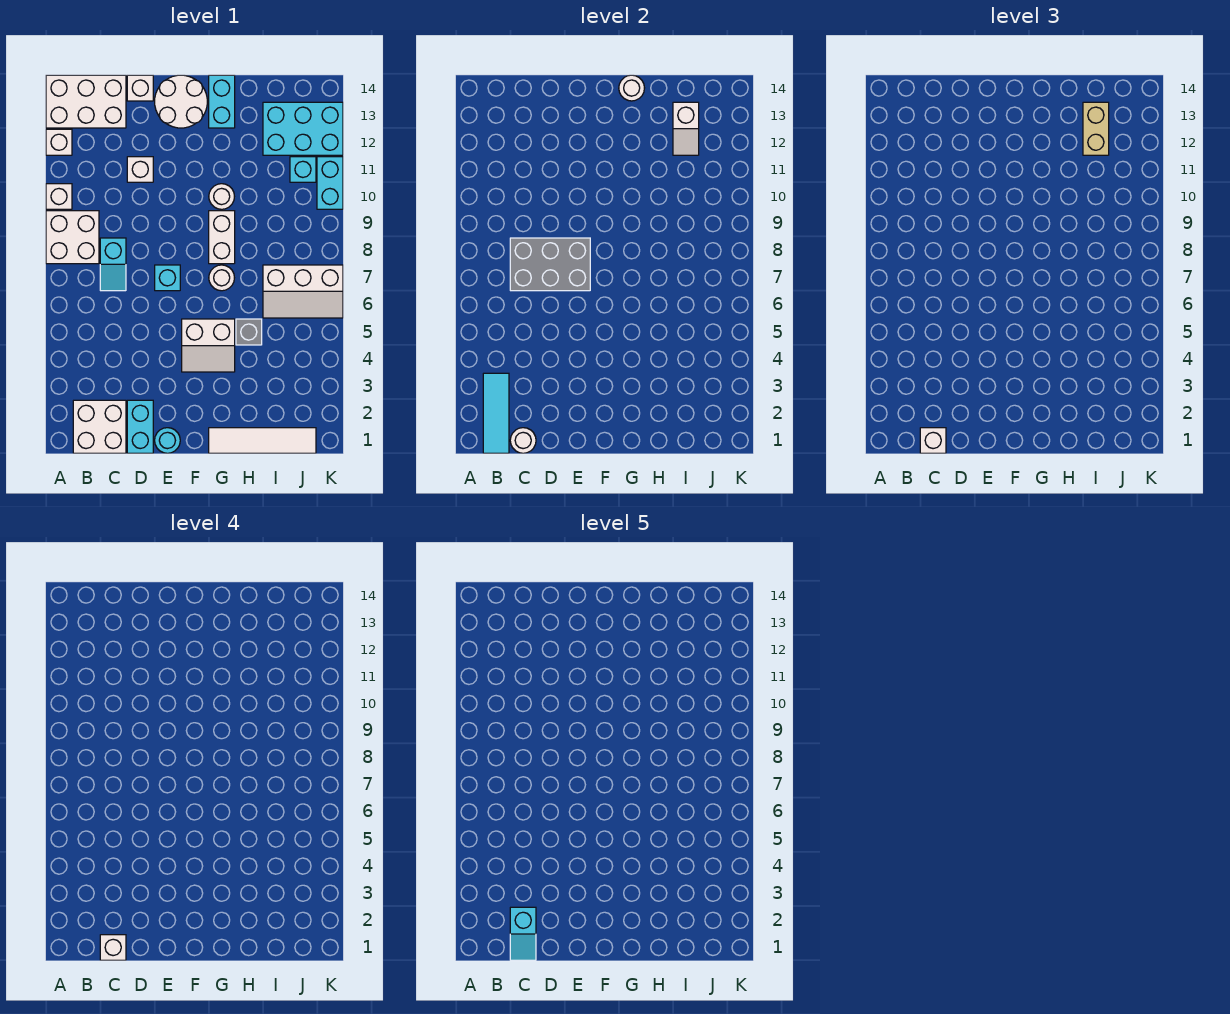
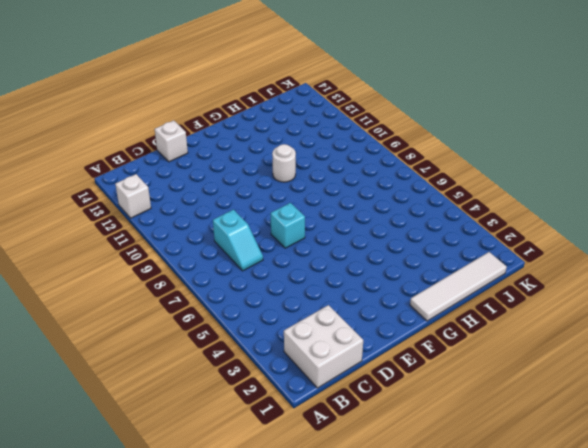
none -> white 2x2 brick [46,211,99,264]
none -> white 1x1 brick [46,184,72,209]
none -> white 2x3 brick [46,75,126,128]
none -> cyan 1x2 brick [127,400,153,453]

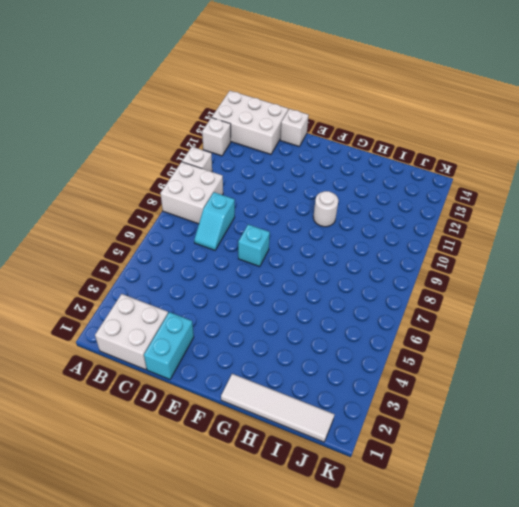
none -> white 1x1 brick [127,157,153,182]
none -> cyan 1x1 round brick [155,428,180,453]
none -> white 2x2 round brick [155,75,207,128]
none -> white 2x2 slope [182,319,235,372]

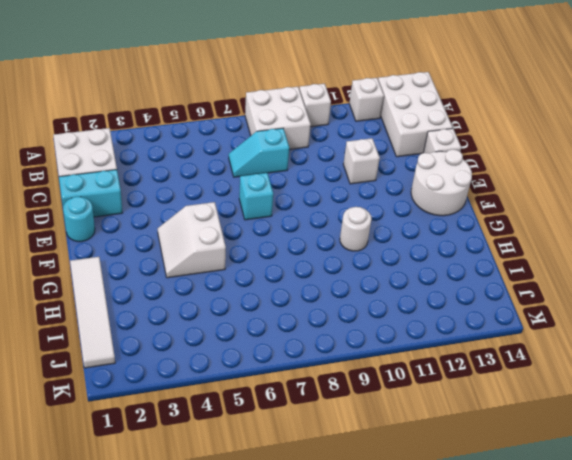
none -> white 1x1 round brick [209,265,234,291]
none -> white 1x2 brick [209,211,235,264]
none -> cyan 1x2 brick [209,75,235,128]
none -> grey 1x1 brick [236,319,262,345]

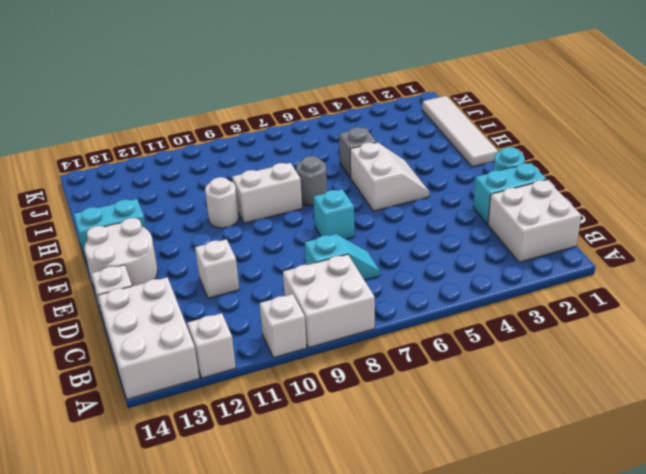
grey 1x1 round brick [296,156,327,206] -> white 1x1 round brick [209,265,234,291]
none -> white 2x3 slope [263,265,343,318]
none -> cyan 2x3 brick [263,102,343,155]
none -> cyan 1x1 brick [290,157,316,182]
none -> cyan 1x2 brick [317,157,343,209]

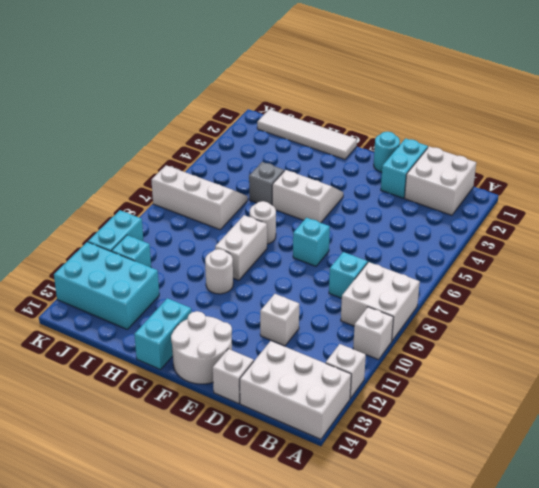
none -> cyan 1x3 tile [483,373,509,453]
none -> white 1x1 round brick [510,428,536,453]
none -> grey 2x3 brick [510,238,590,291]
none -> white 1x1 round brick [619,75,644,101]

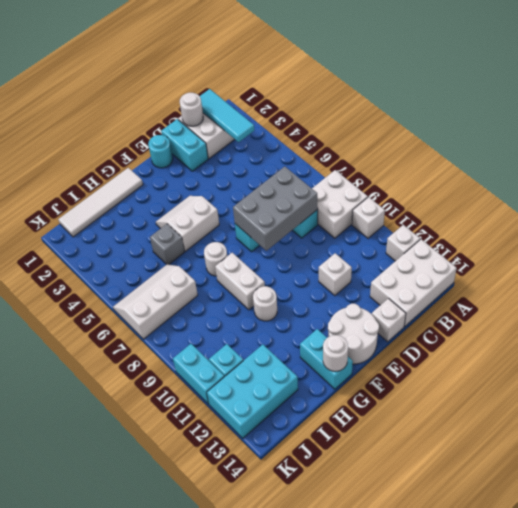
none -> white 1x2 slope [673,102,699,155]
none -> white 1x1 brick [920,428,946,453]
none -> tan 1x2 brick [1083,102,1109,155]
none -> white 1x1 brick [100,935,126,960]

